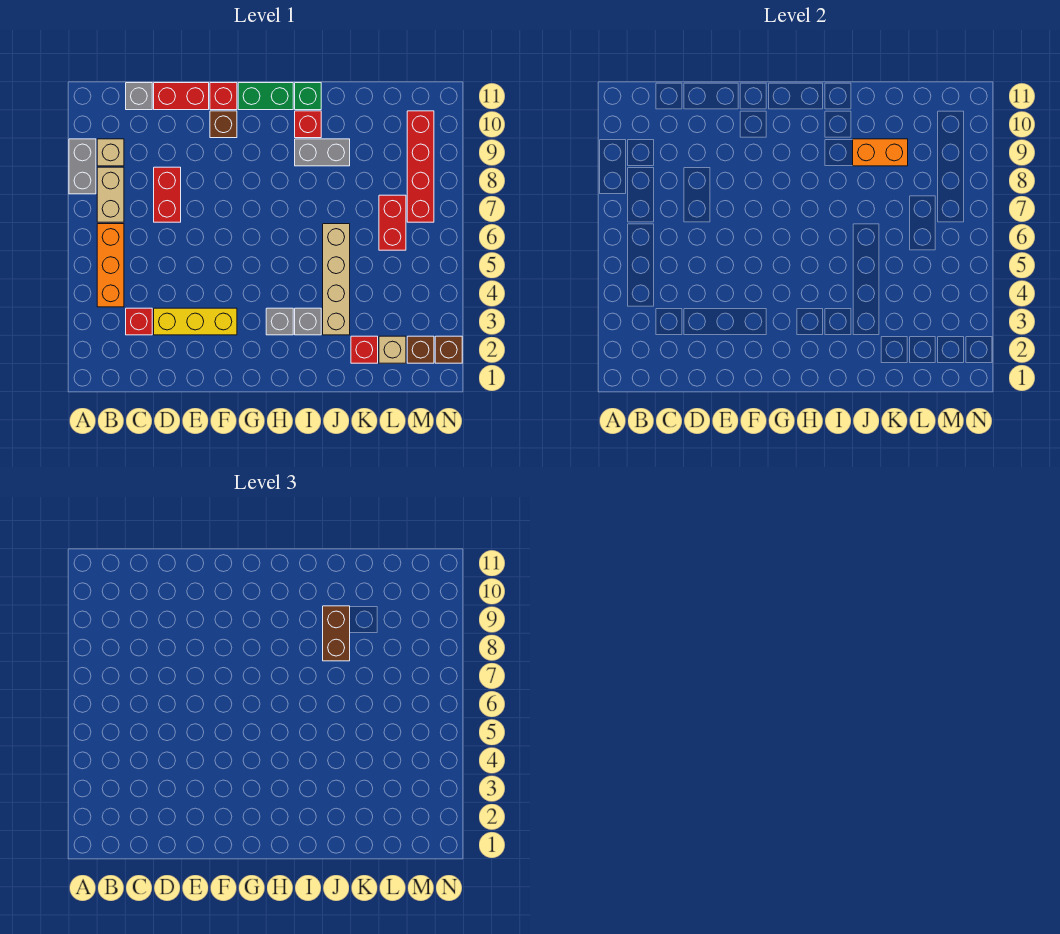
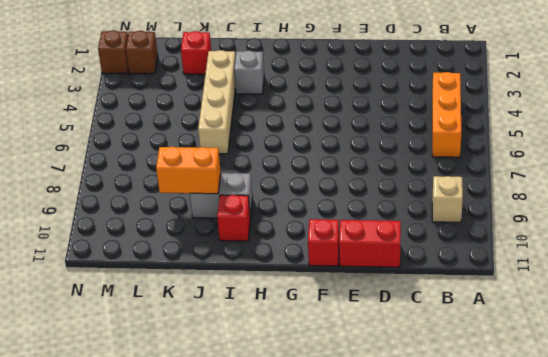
none -> grey 1x2 brick [69,139,96,194]
none -> tan 1x2 brick [97,167,124,222]
none -> red 1x1 brick [126,308,152,335]

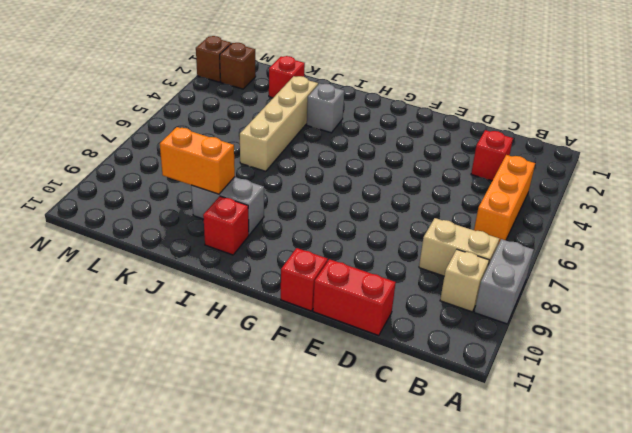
tan 1x2 brick [419,218,499,276] -> tan 1x2 brick turned to [97,167,124,222]
none -> grey 1x1 brick [126,83,152,110]
none -> yellow 1x3 brick [154,308,237,335]
none -> red 1x2 brick [154,167,181,222]

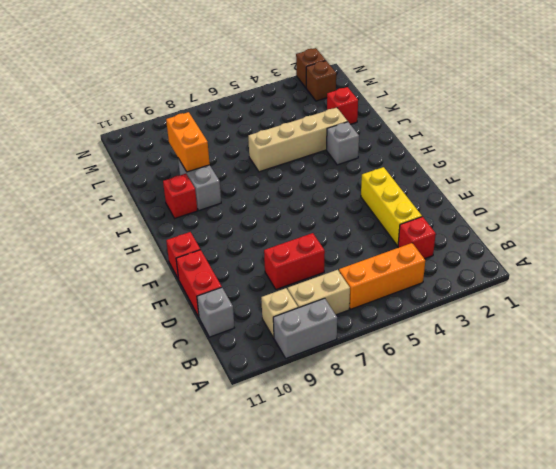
none -> brown 1x1 brick [210,111,237,138]
none -> green 1x2 brick [238,83,293,110]
none -> grey 1x1 brick [266,308,293,335]

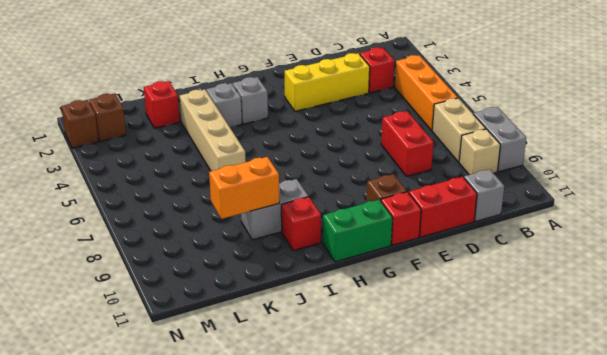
none -> green 1x1 brick [295,83,321,110]
none -> tan 1x1 brick [379,336,406,363]
none -> red 1x2 brick [379,195,406,250]

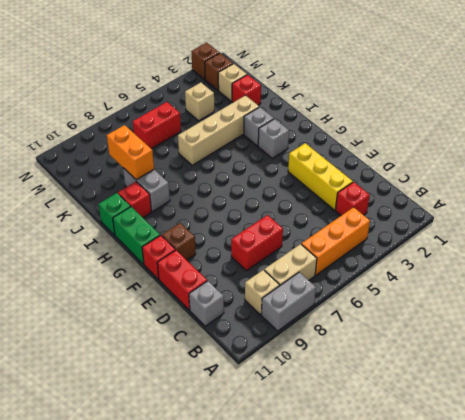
tan 1x1 brick [185,83,214,121] -> none
none -> red 1x4 brick [407,111,434,222]
none -> brown 1x2 brick [323,606,350,661]

